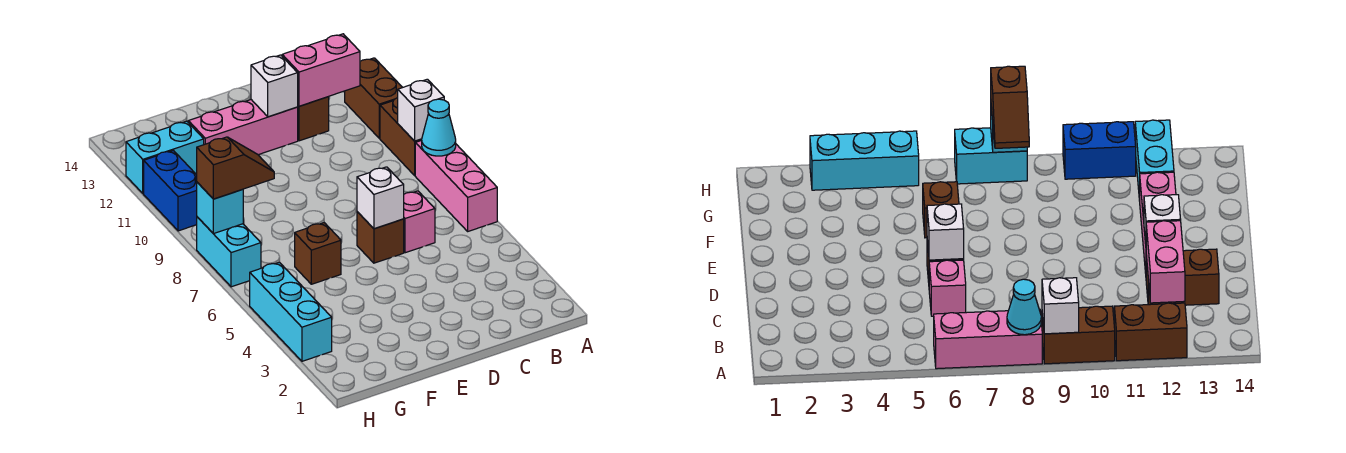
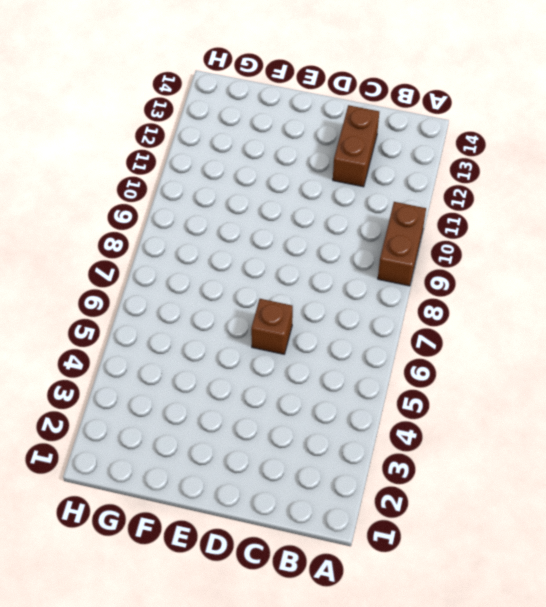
none -> pink 1x3 brick [415,140,497,231]
none -> brown 1x2 brick [345,58,403,138]
none -> pink 1x1 brick [404,191,435,253]

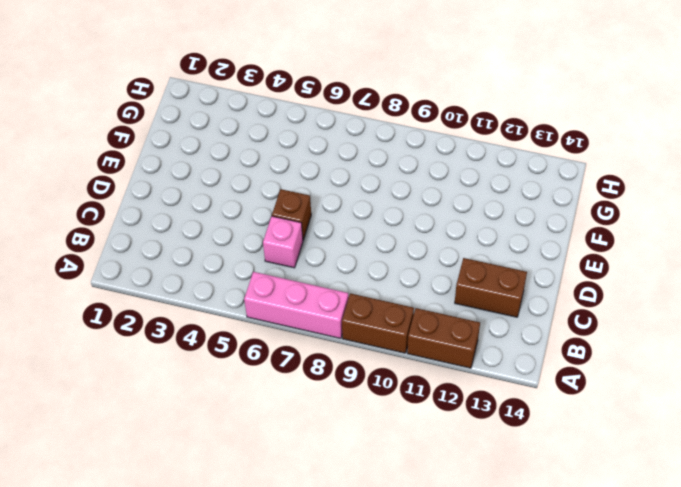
none -> pink 1x3 brick [188,100,298,155]
none -> brown 1x1 brick [295,223,341,284]
none -> cyan 1x2 brick [126,121,204,193]

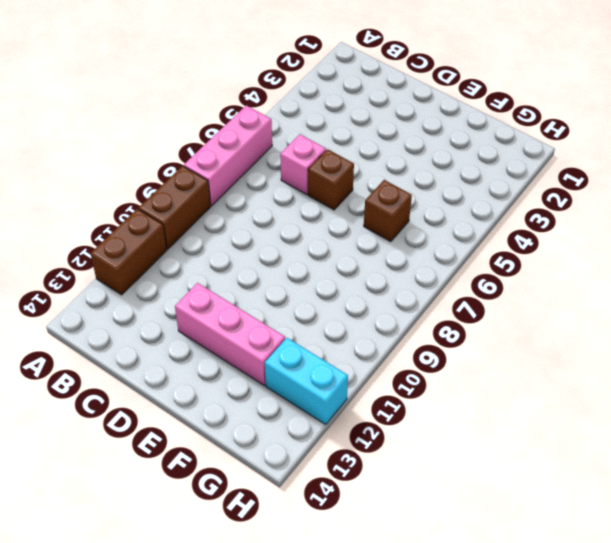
none -> brown 1x2 brick [298,97,329,141]
none -> cyan 1x3 brick [250,262,332,361]
none -> cyan 1x2 brick [197,217,261,287]

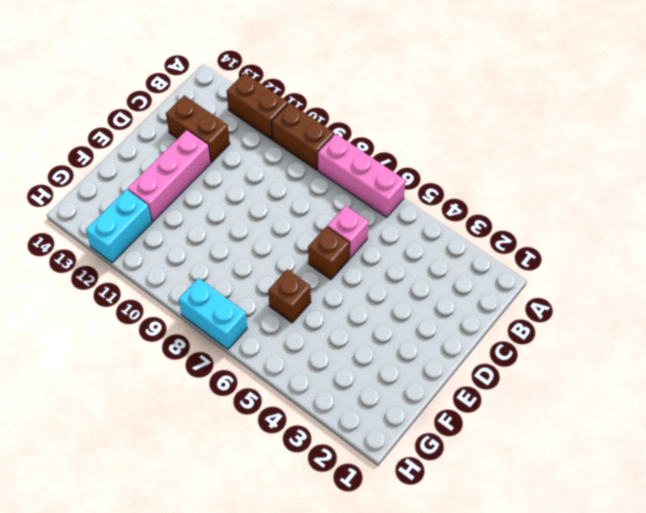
none -> cyan 1x3 brick [250,262,332,361]
none -> blue 1x2 brick [144,150,197,231]
none -> cyan 1x1 cone [422,99,456,156]

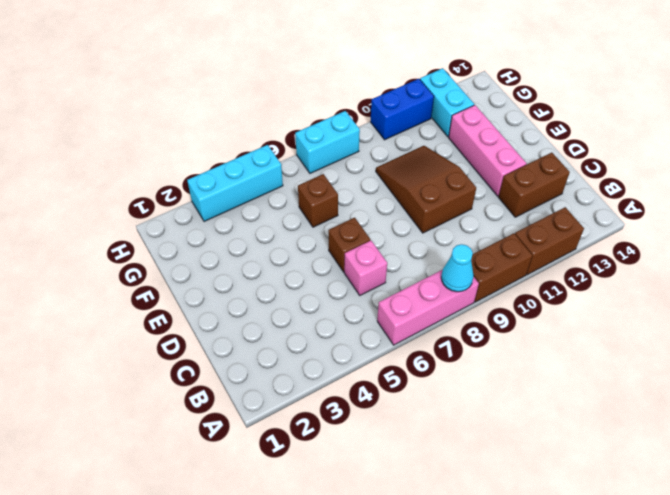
brown 2x3 slope [376,146,476,233] -> none
none -> white 1x1 brick [398,79,444,141]
none -> pink 1x2 brick [282,34,360,106]
none -> white 1x1 brick [357,167,404,229]

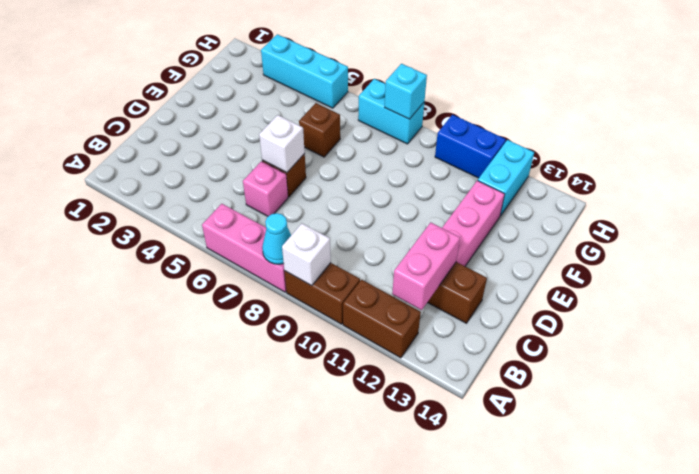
none -> white 1x1 brick [251,55,298,117]
none -> brown 1x2 slope [197,137,274,199]

